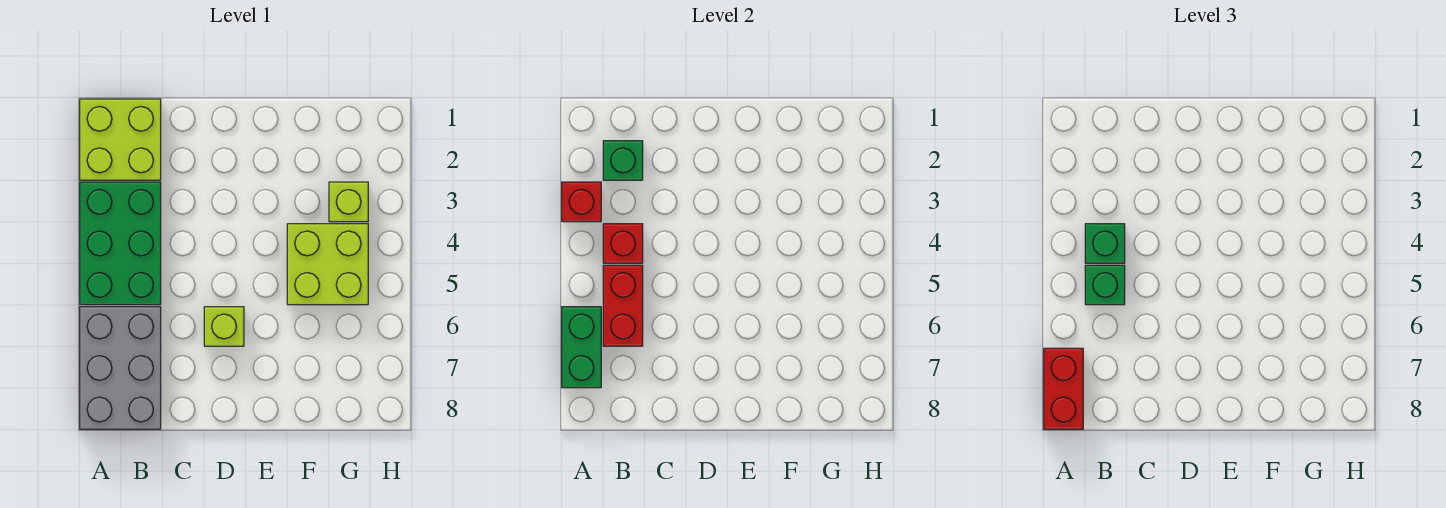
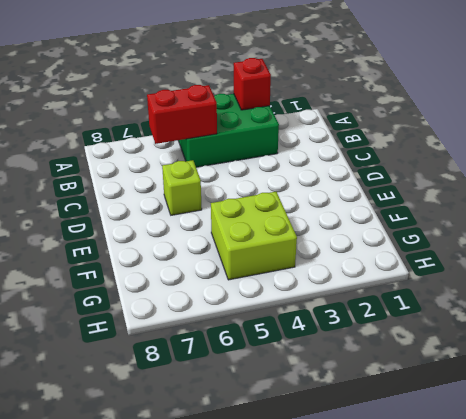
none -> lime 2x2 brick [80,99,161,180]
none -> grey 2x3 brick [80,307,161,429]
none -> lime 1x1 brick [329,182,368,222]

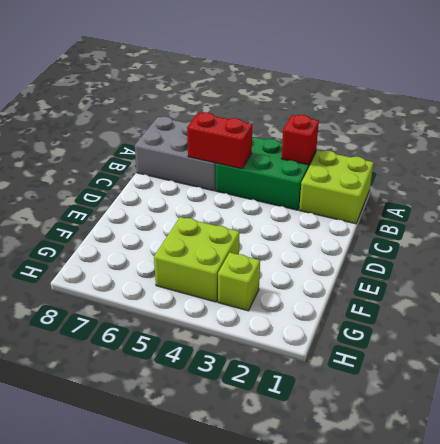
none -> lime 1x1 brick [204,307,244,346]
none -> green 1x2 brick [562,307,601,388]
none -> green 1x1 brick [603,141,643,180]

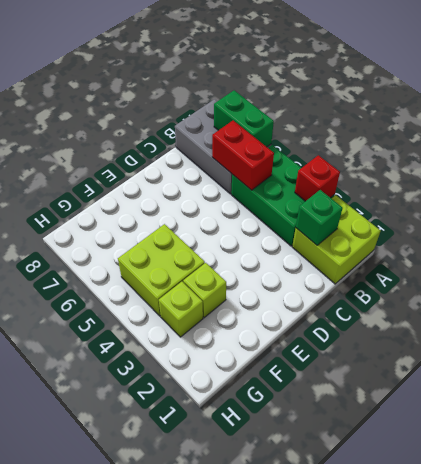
lime 1x1 brick [183,263,226,318] -> lime 1x1 brick moved to [204,307,244,346]
none -> red 1x1 brick [603,224,643,263]
none -> red 1x2 brick [1044,348,1083,429]
none -> green 1x1 brick [1085,224,1125,263]

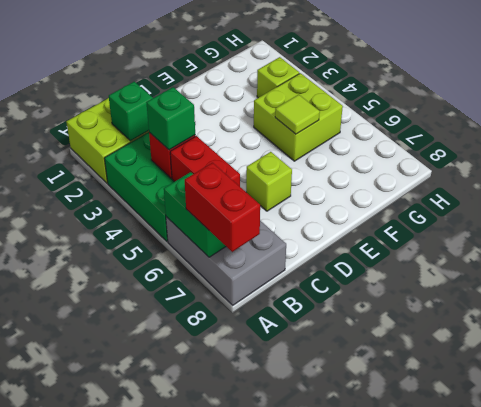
lime 1x1 tile [275,95,320,134] -> none
none -> red 1x1 brick [562,182,601,222]
none -> green 1x1 brick [1085,265,1125,305]

